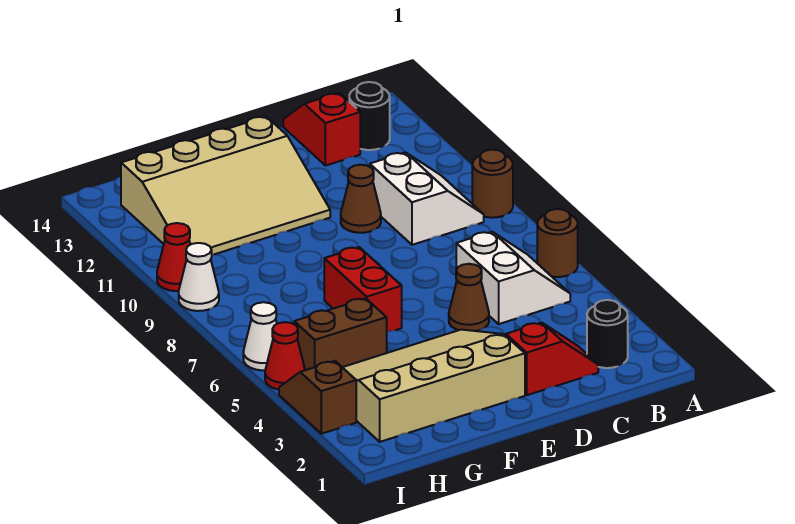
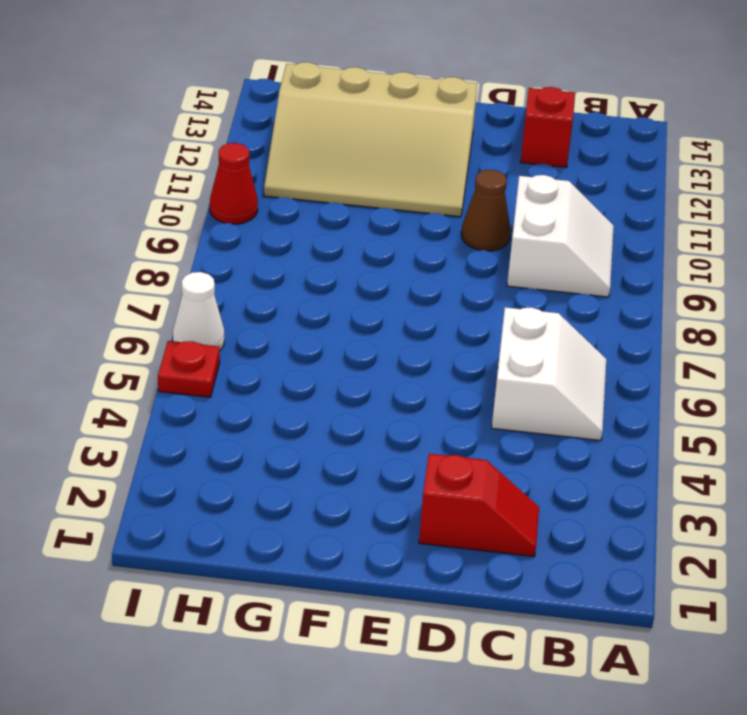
red 1x1 plate [158,341,220,397] -> red 1x1 cone [265,322,305,390]
none -> brown 1x1 round brick [537,209,578,277]
none -> brown 1x1 round brick [472,150,513,218]
none -> black 1x1 round brick [587,300,628,368]

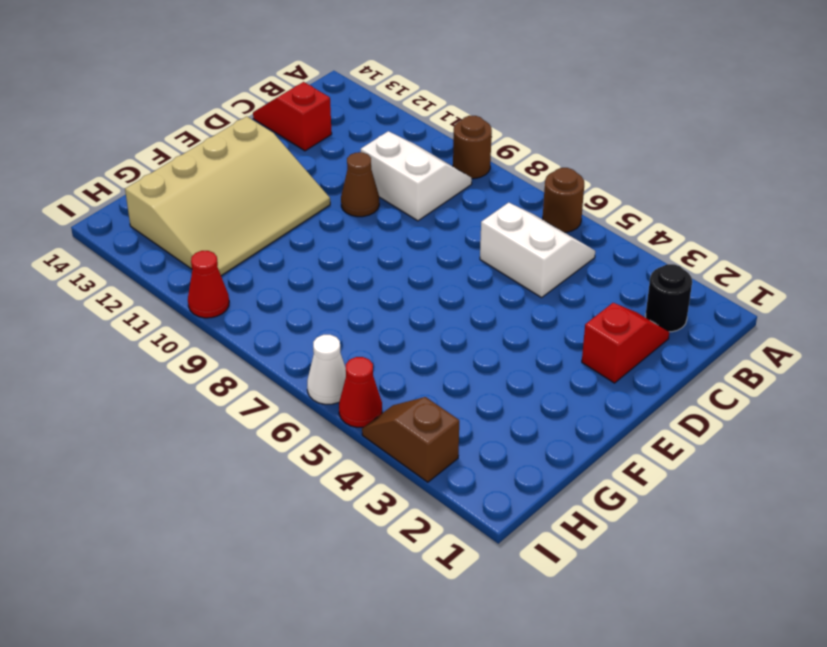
none -> black 1x1 round brick [349,82,390,150]
none -> brown 1x1 cone [449,264,489,331]
none -> tan 3x4 slope [343,330,525,442]

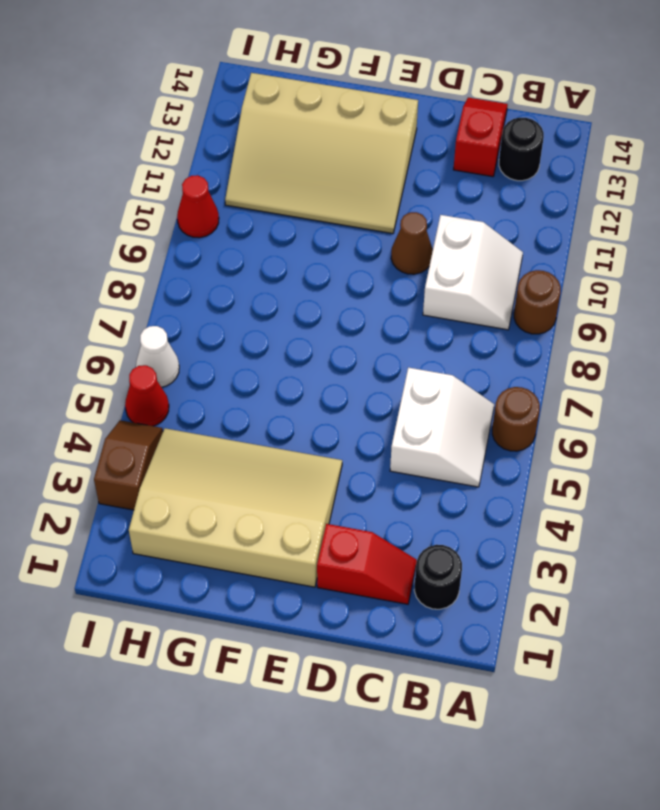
none -> brown 1x1 cone [449,264,489,331]
none -> red 1x2 brick [324,247,402,332]
none -> brown 1x2 brick [294,298,387,370]

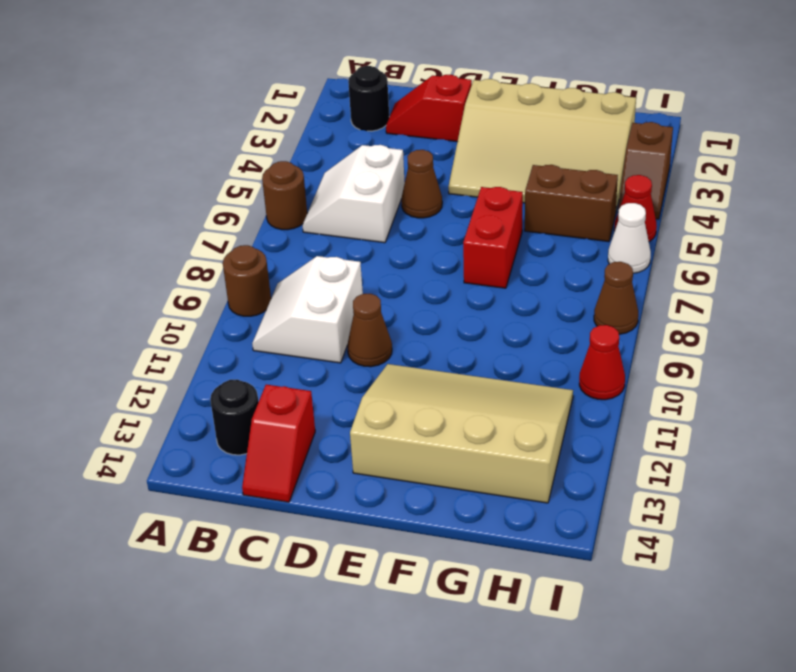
brown 1x1 cone [594,262,638,334] -> none
none -> white 1x1 cone [179,243,219,311]

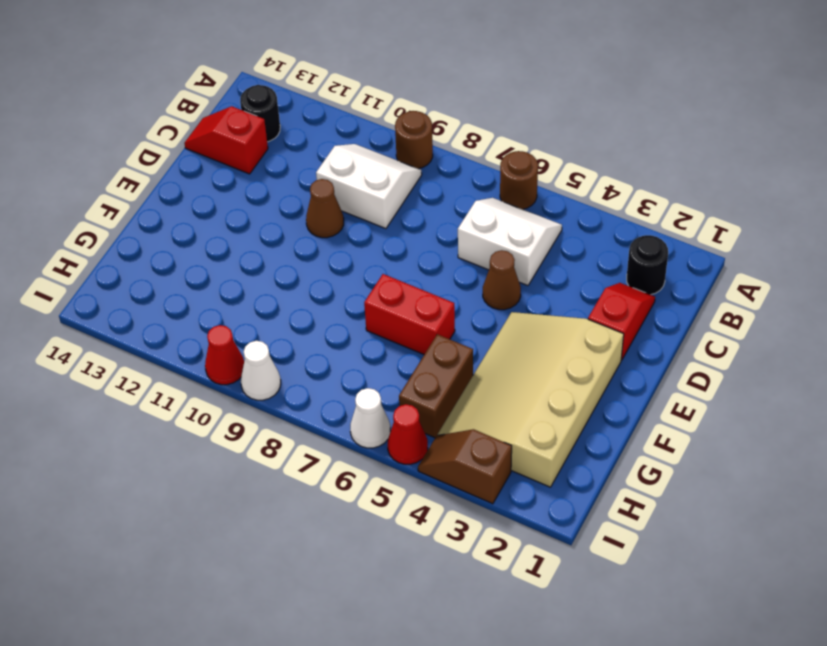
none -> tan 3x4 slope [121,117,330,255]

